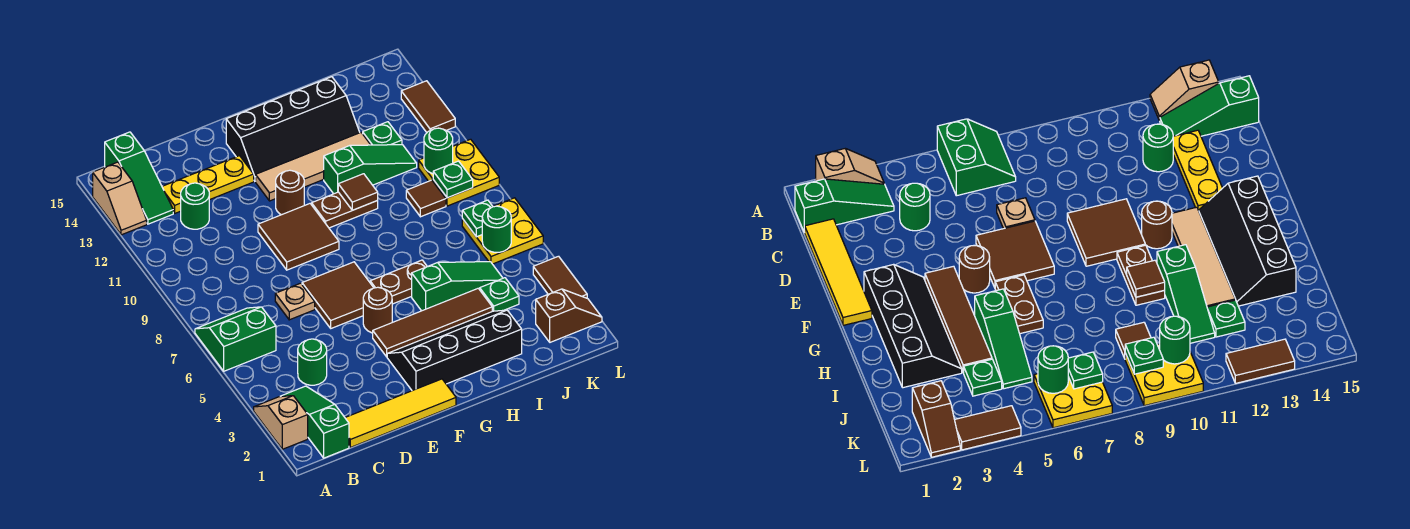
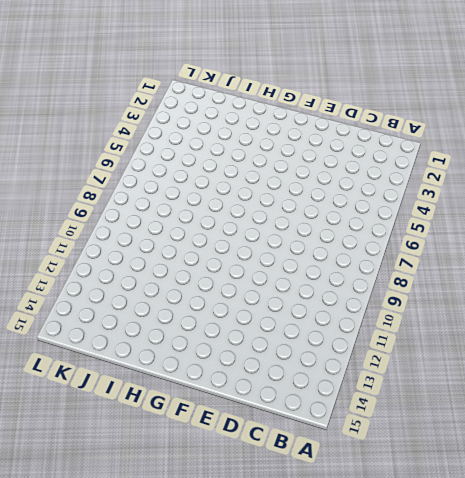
none -> tan 1x2 slope [254,396,308,449]
none -> green 2x2 slope [195,307,276,371]
none -> tan 1x2 slope [93,162,147,235]
none -> green 1x3 slope [281,386,349,458]

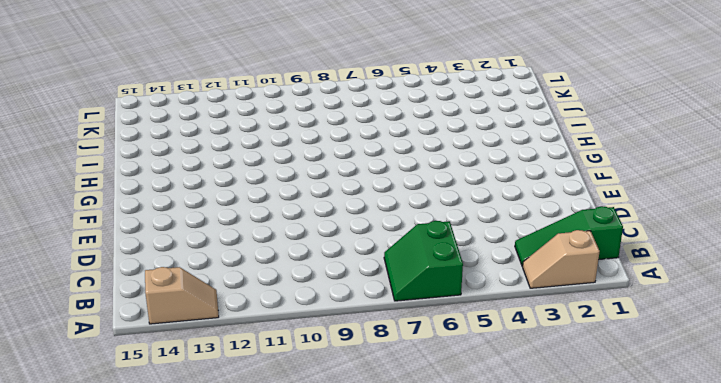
none -> green 1x3 slope [105,132,173,224]
none -> yellow 1x4 tile [345,379,456,447]
none -> green 1x1 round brick [298,339,327,385]
none -> green 1x1 round brick [181,183,209,229]

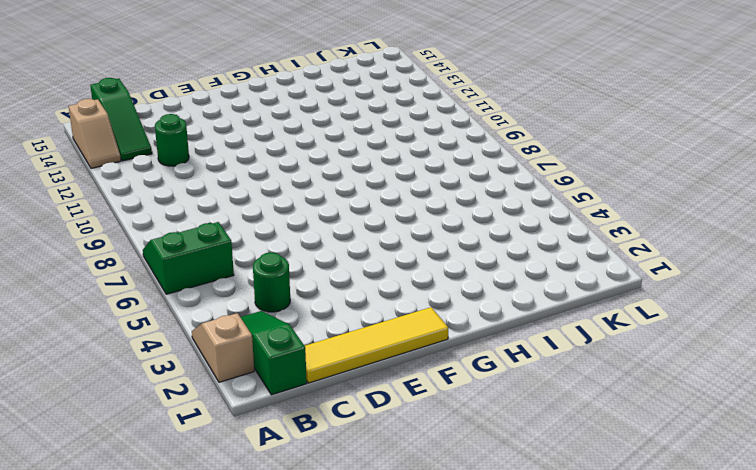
none -> yellow 1x3 plate [162,156,254,213]
none -> tan 1x1 plate [275,283,315,320]
none -> brown 2x2 tile [302,262,374,328]
none -> brown 2x2 tile [258,204,339,270]

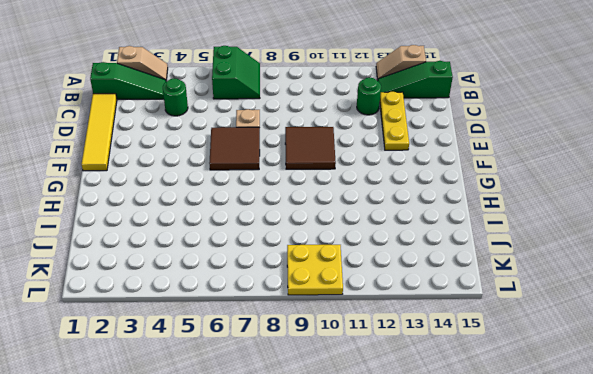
none -> black 2x4 slope [387,310,522,391]
none -> brown 1x4 tile [373,288,492,357]
none -> brown 1x1 round brick [363,287,392,333]
none -> brown 1x1 round brick [276,170,304,215]

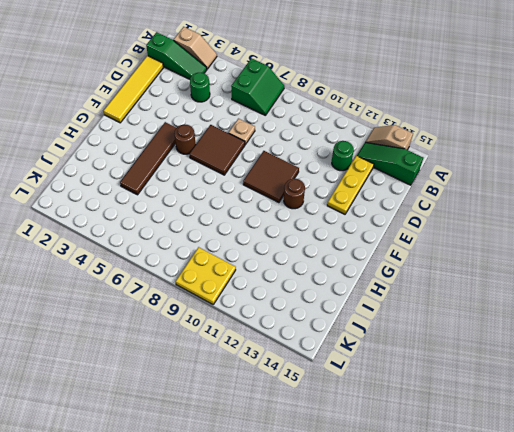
none -> black 2x4 slope [387,310,522,391]
none -> tan 1x4 tile [256,133,370,201]
none -> black 2x4 slope [226,77,360,181]
none -> brown 1x2 plate [370,260,427,304]

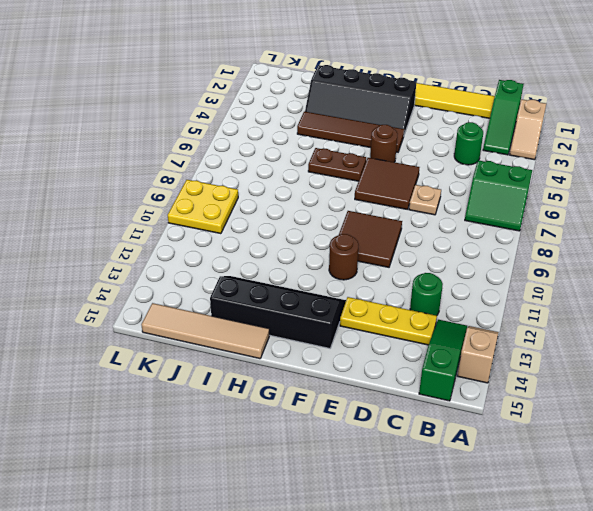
tan 1x4 tile [141,303,269,359] -> tan 1x4 tile moved to [256,133,370,201]
none -> brown 1x2 plate [312,192,378,228]
none -> green 1x3 slope [412,262,503,311]
none -> green 1x3 slope [324,145,417,194]
none -> green 1x1 plate [480,278,519,311]

